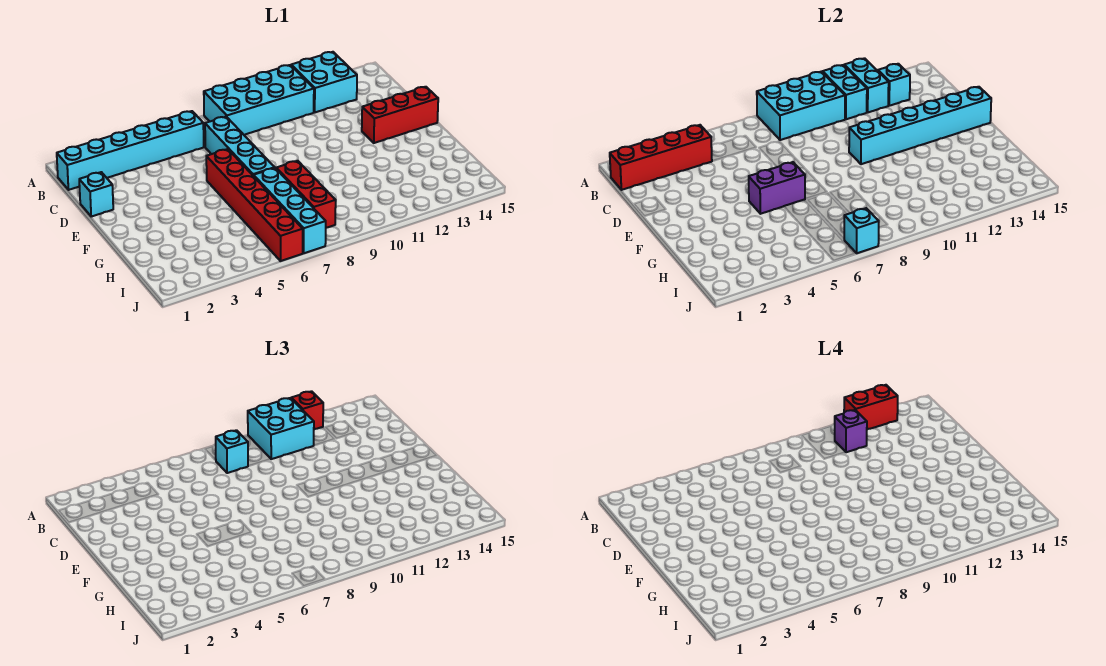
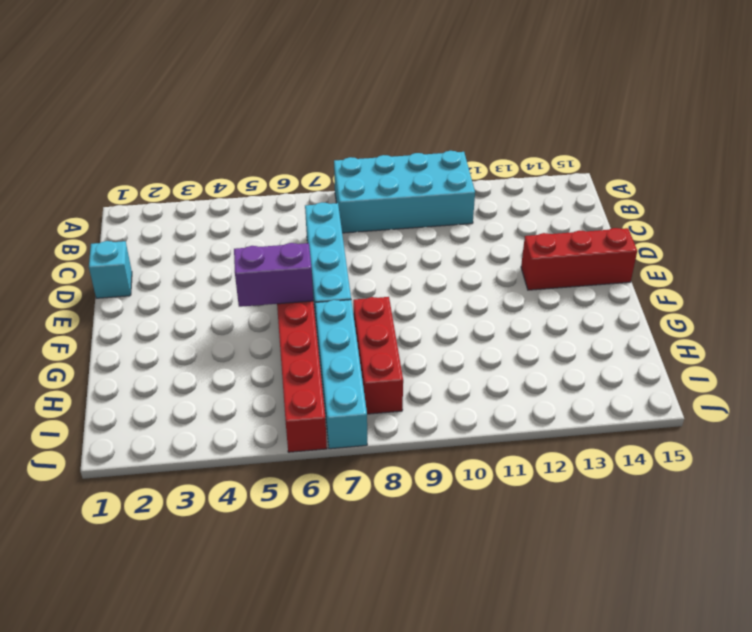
none -> cyan 2x2 brick [291,52,357,112]
none -> cyan 1x6 brick [57,111,204,190]
none -> cyan 2x3 brick [757,72,845,140]

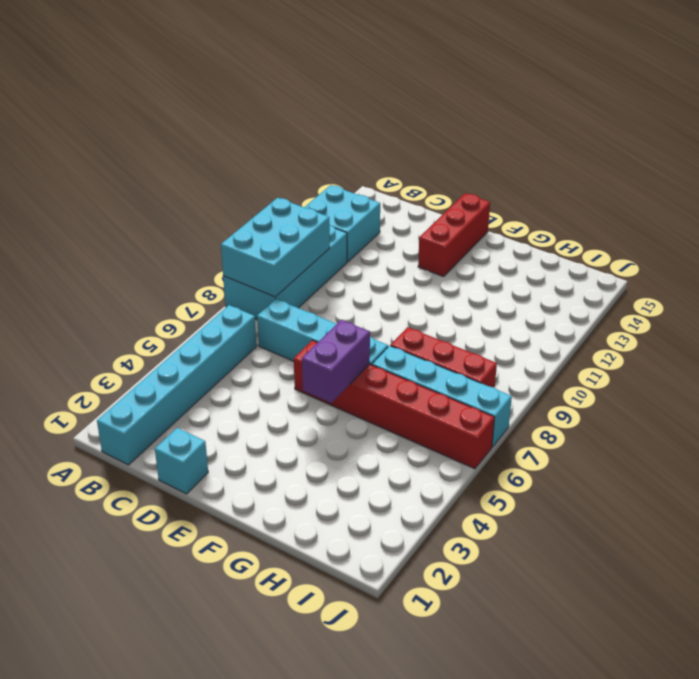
none -> cyan 1x2 brick [823,65,867,119]
none -> cyan 1x2 brick [844,58,889,112]
none -> red 1x4 brick [610,125,712,190]

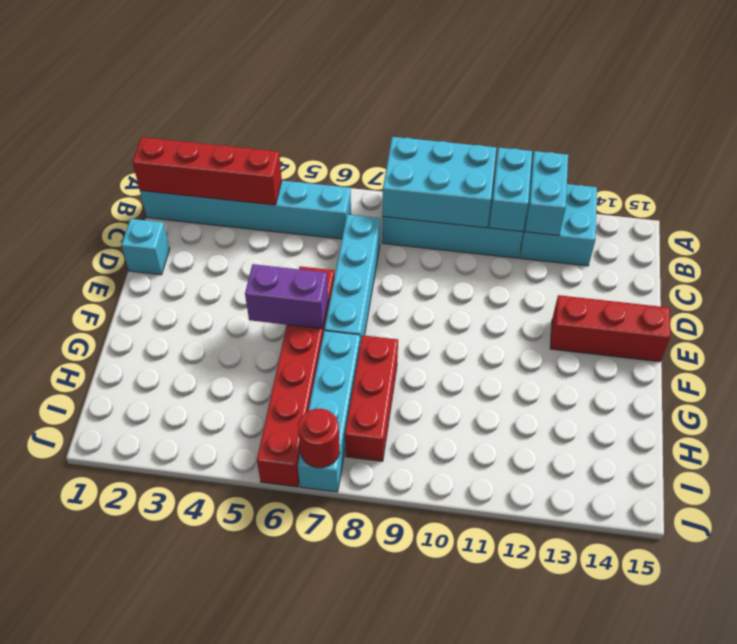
red 1x1 round brick [298,409,340,468] -> cyan 1x1 brick [844,208,879,253]
none -> cyan 1x1 brick [878,64,910,106]
none -> cyan 1x6 brick [849,87,991,164]
none -> cyan 2x2 brick [248,398,314,459]

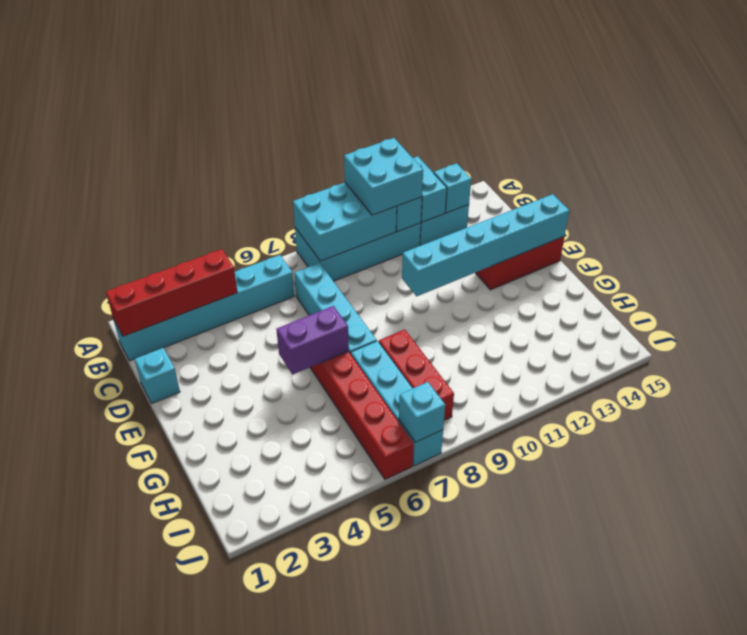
none -> red 1x1 brick [291,391,323,429]
none -> cyan 1x1 brick [216,430,248,473]
none -> red 1x2 brick [844,385,898,429]

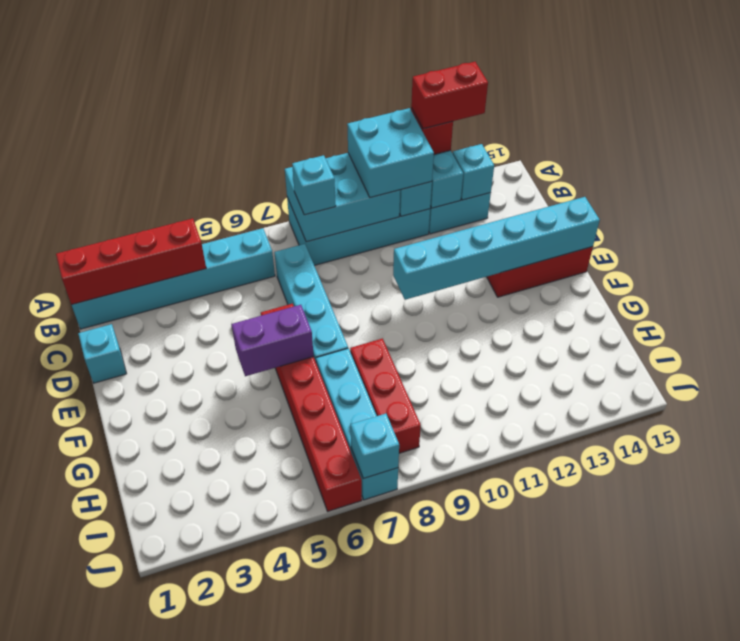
none -> purple 1x1 brick [835,410,867,452]

